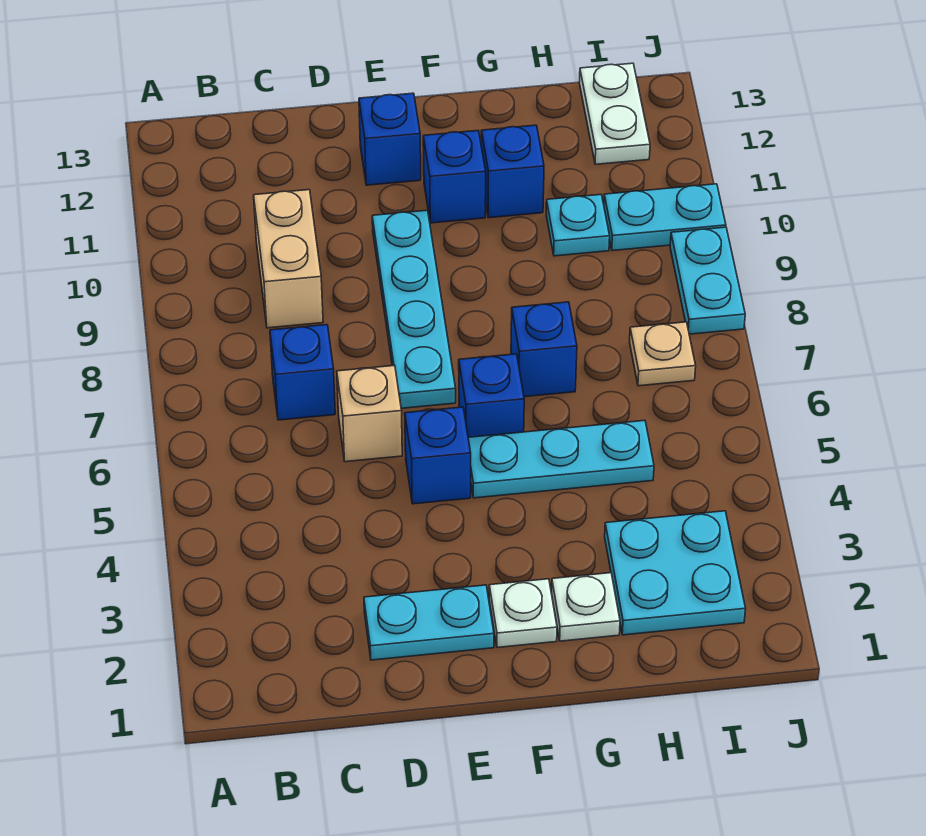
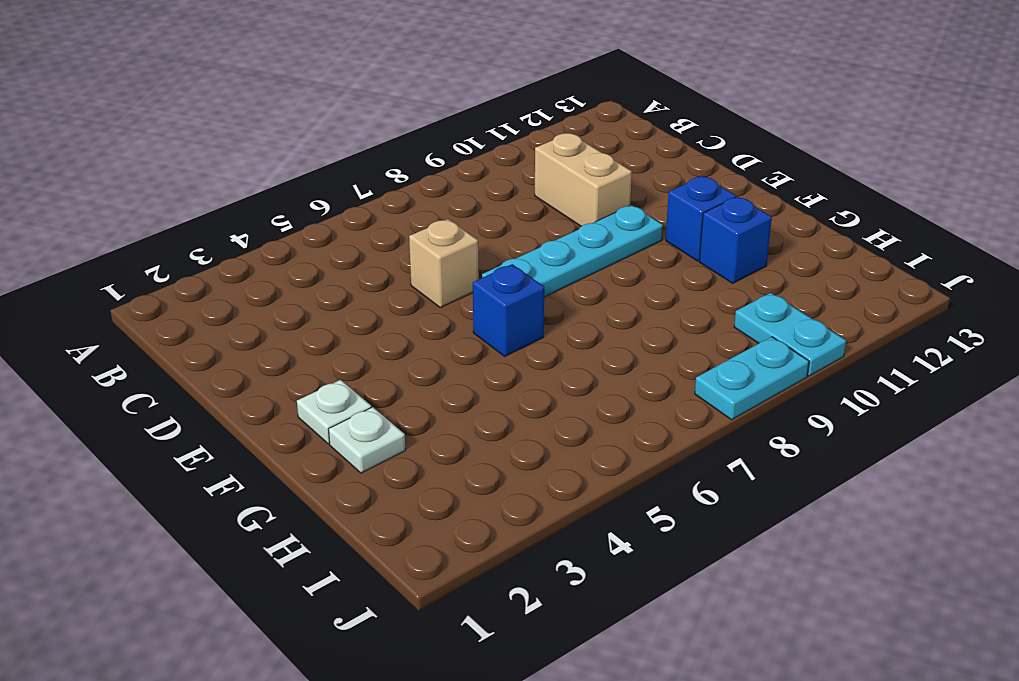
tan 1x2 brick [535,133,632,226] -> tan 1x2 brick turned to [254,190,323,328]
none -> blue 1x1 brick [270,325,335,420]
none -> cyan 1x2 plate [364,585,494,660]
none -> blue 1x1 brick [405,407,471,504]

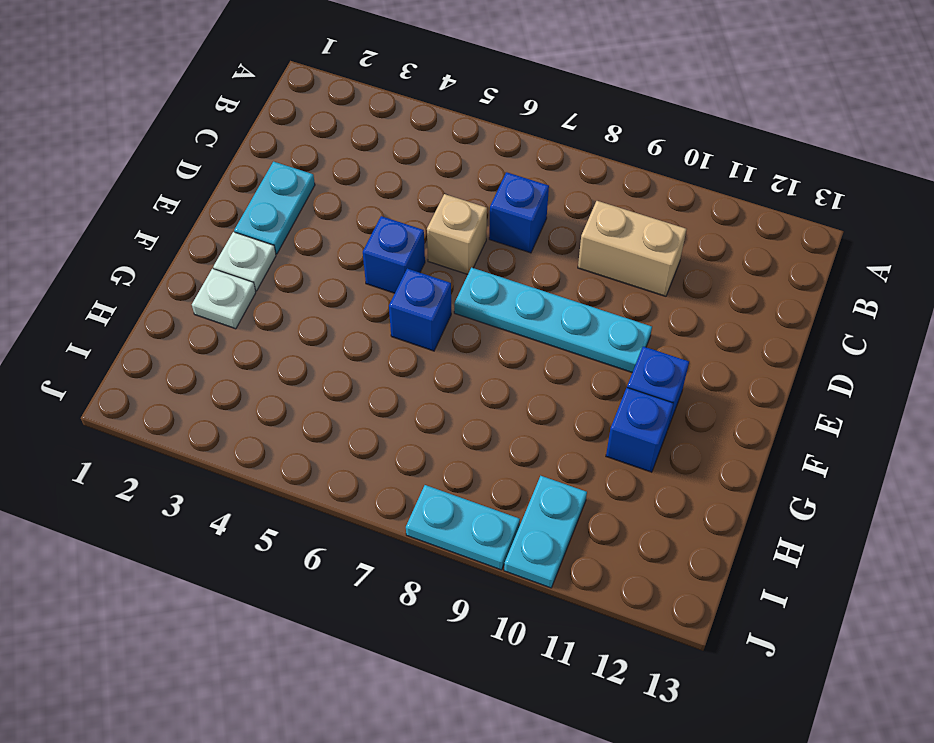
none -> blue 1x1 brick [359,93,421,185]
none -> cyan 1x3 plate [468,420,654,498]
none -> blue 1x1 brick [511,302,577,397]

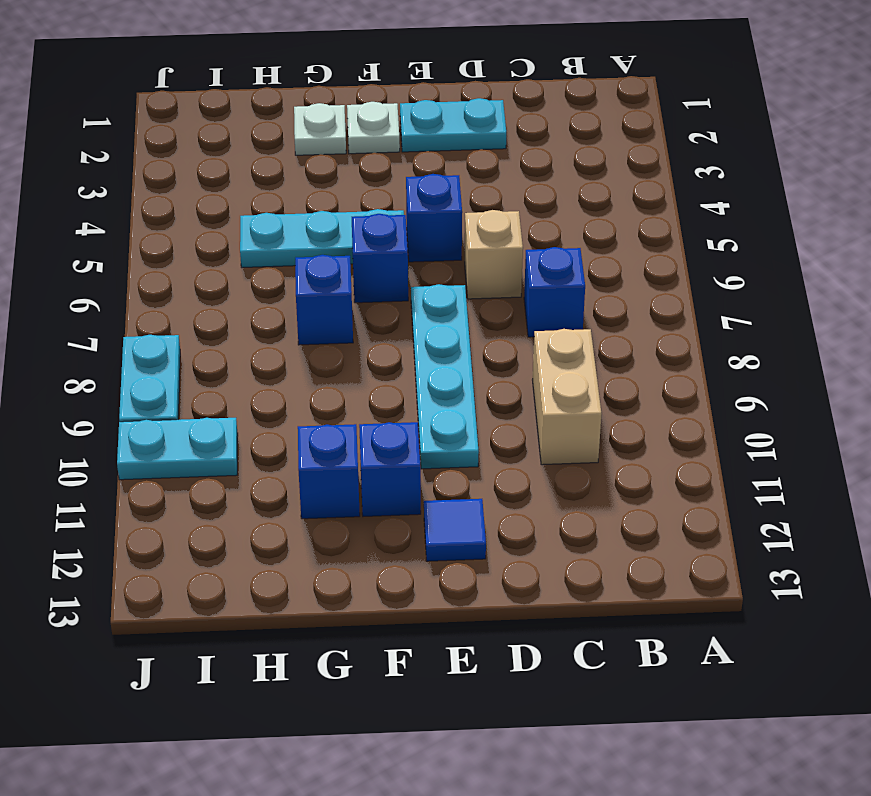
blue 1x1 tile [424,499,486,561] -> blue 1x1 brick [359,93,421,185]
none -> cyan 2x2 plate [605,511,746,635]
none -> cyan 1x1 plate [546,195,610,256]
none -> tan 1x1 plate [630,322,696,386]

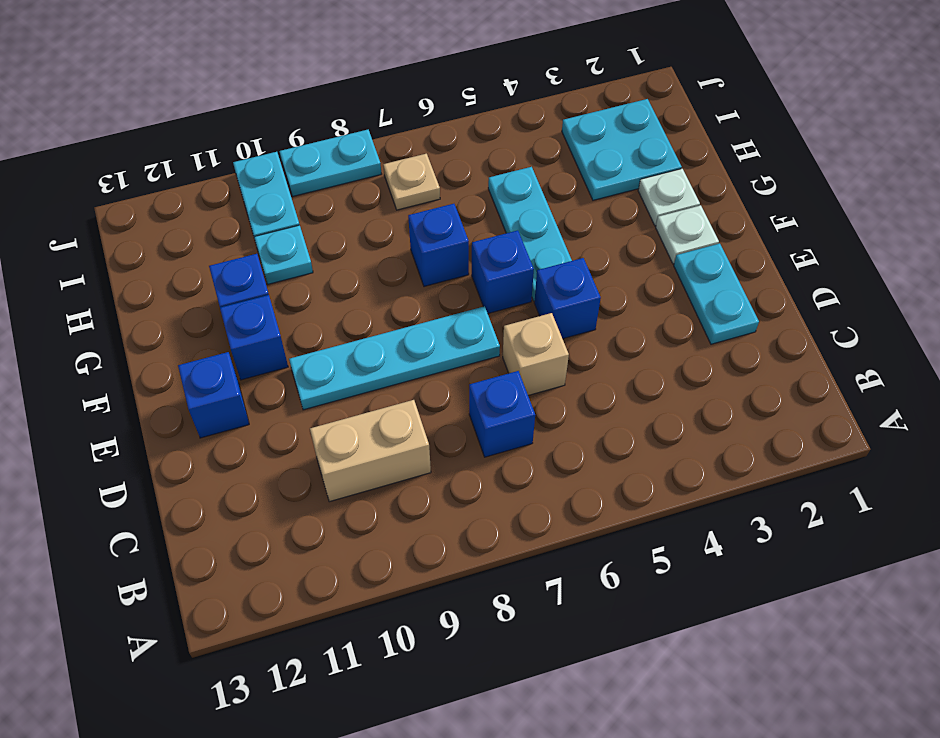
none -> white 1x2 plate [579,63,650,164]

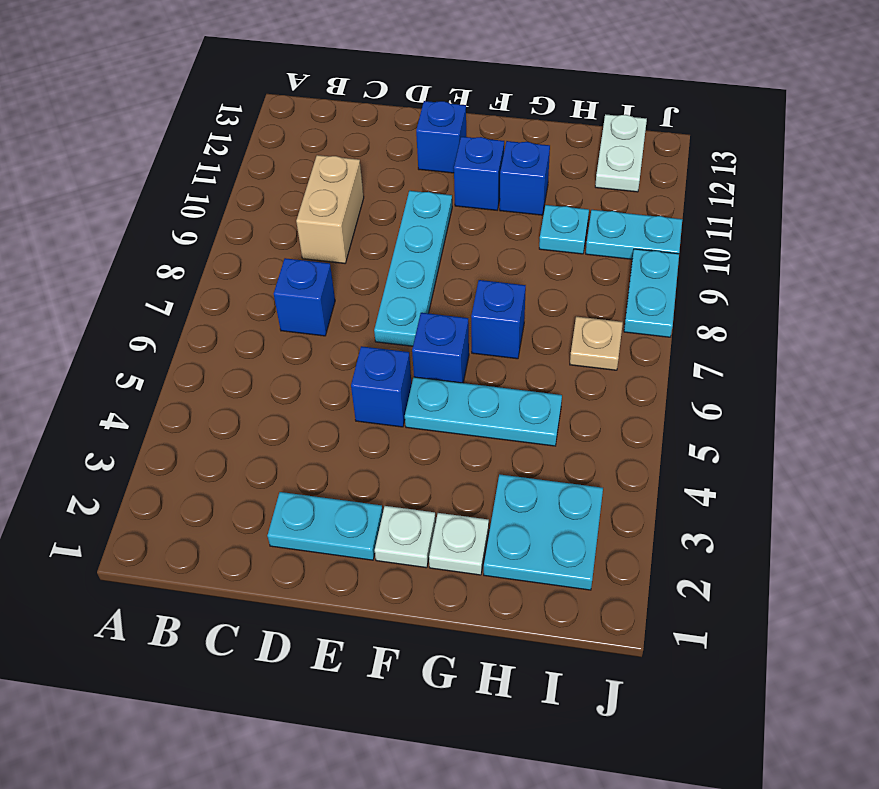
none -> tan 1x1 brick [337,365,402,462]

